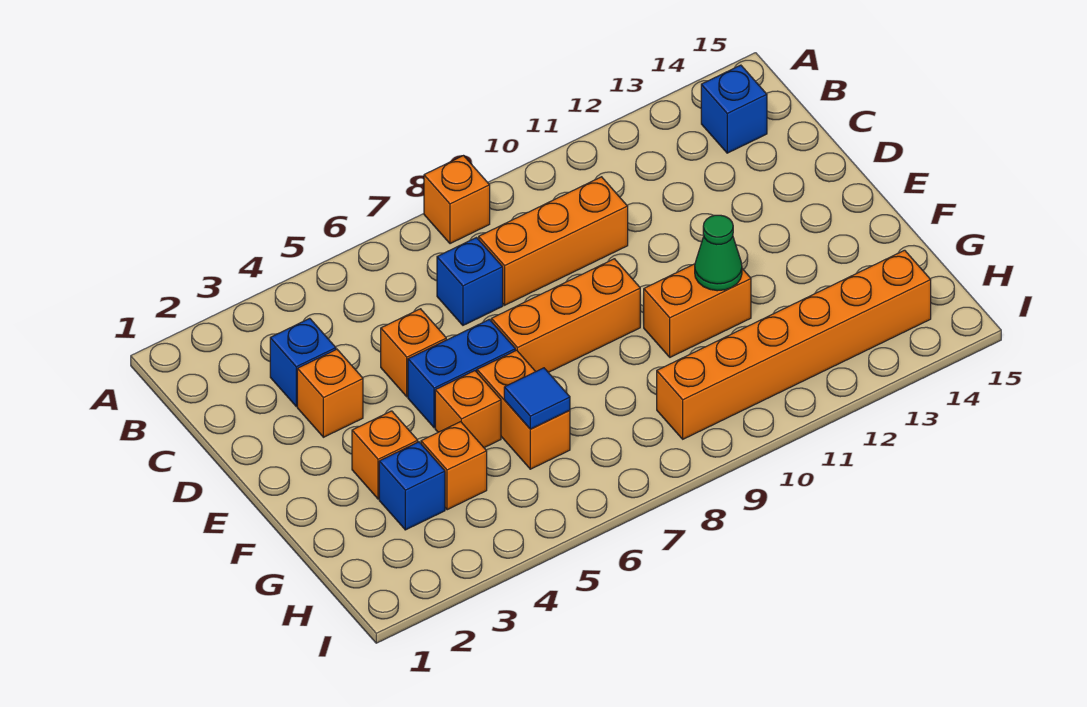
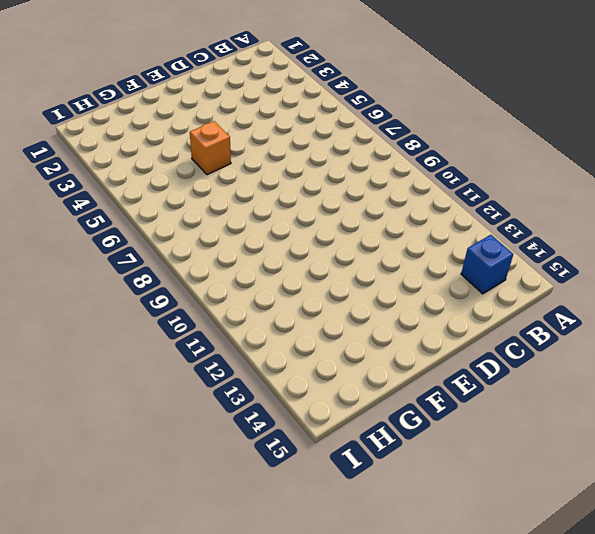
none -> orange 1x1 brick [424,156,490,244]
none -> blue 1x1 brick [270,318,336,406]
none -> blue 1x1 brick [437,238,503,325]

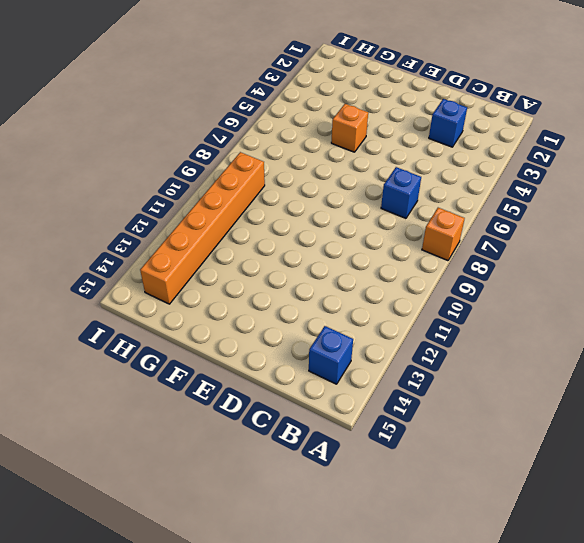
none -> orange 1x3 brick [479,177,628,305]
none -> orange 1x1 brick [297,349,363,437]
none -> orange 1x1 brick [381,309,446,397]

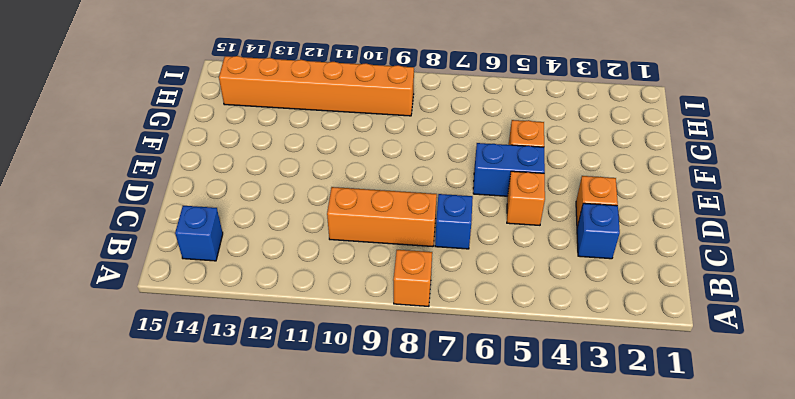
none -> orange 1x3 brick [491,259,640,372]
none -> orange 1x1 brick [352,411,418,499]
none -> orange 1x2 brick [477,350,570,469]

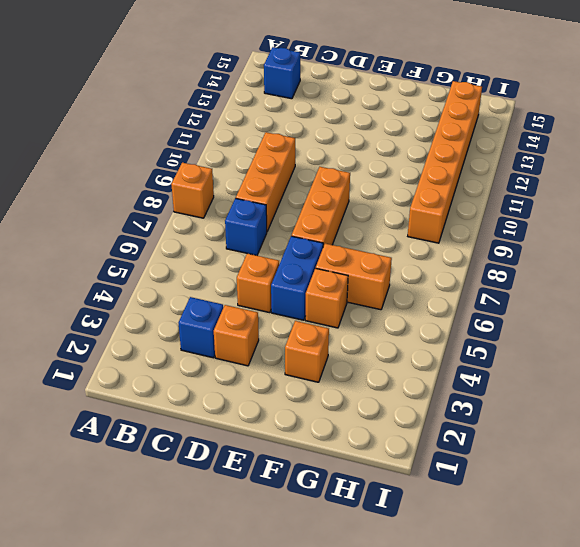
none -> orange 1x2 brick [644,264,751,357]
none -> blue 1x1 brick [379,442,445,530]
none -> orange 1x1 brick [421,422,487,510]

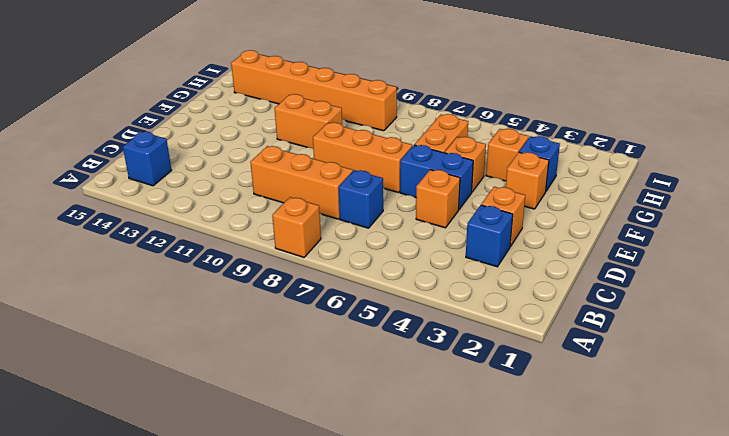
none -> green 1x1 cone [695,215,742,291]
none -> blue 1x1 tile [504,368,570,429]

